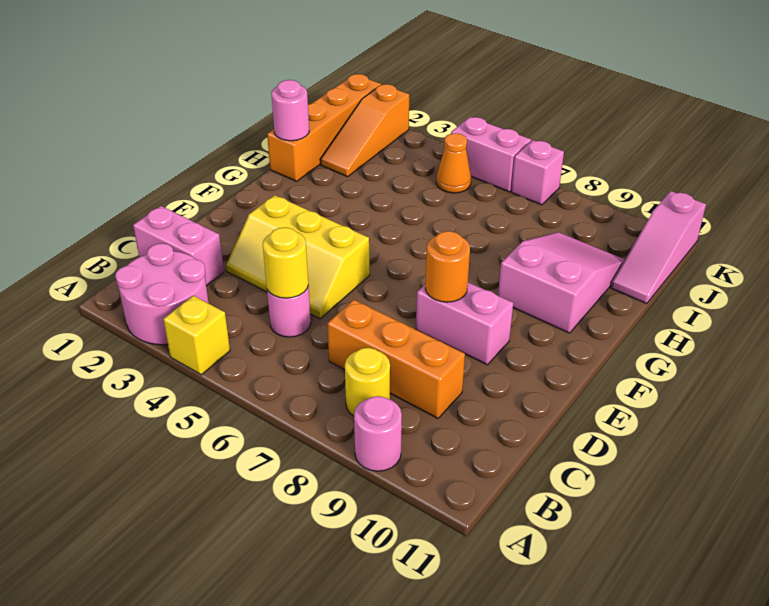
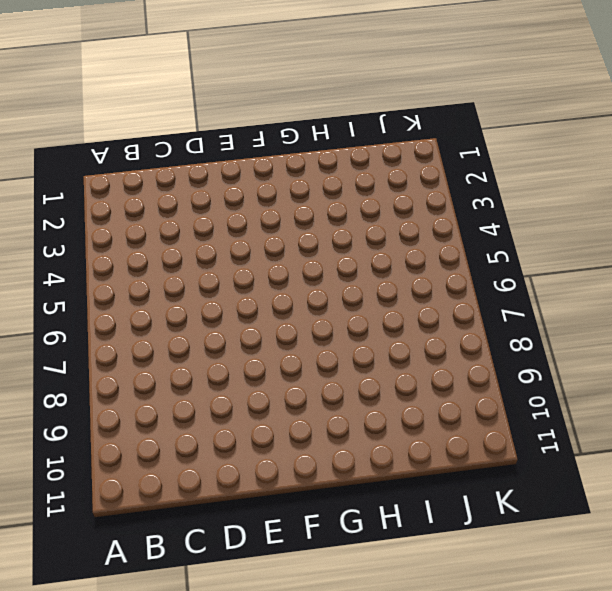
none -> pink 2x2 round brick [115,243,209,345]
none -> yellow 1x1 brick [163,296,230,375]
none -> pink 1x1 round brick [354,396,402,471]

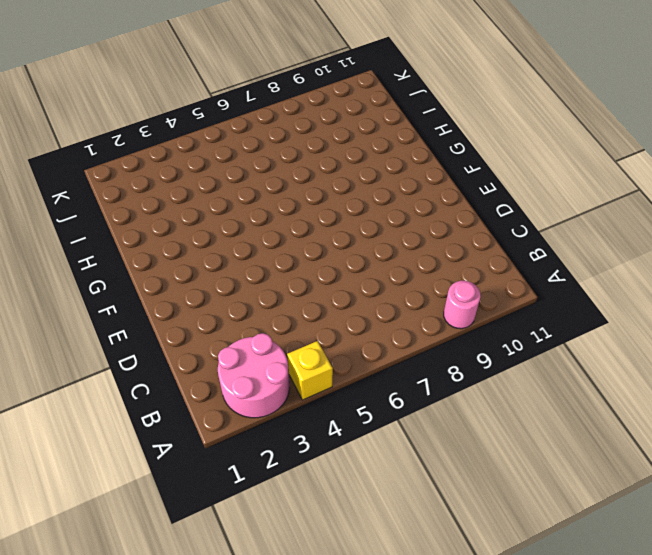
none -> yellow 1x1 round brick [345,348,390,416]
none -> pink 1x2 brick [133,206,224,286]
none -> pink 1x1 round brick [267,286,311,337]

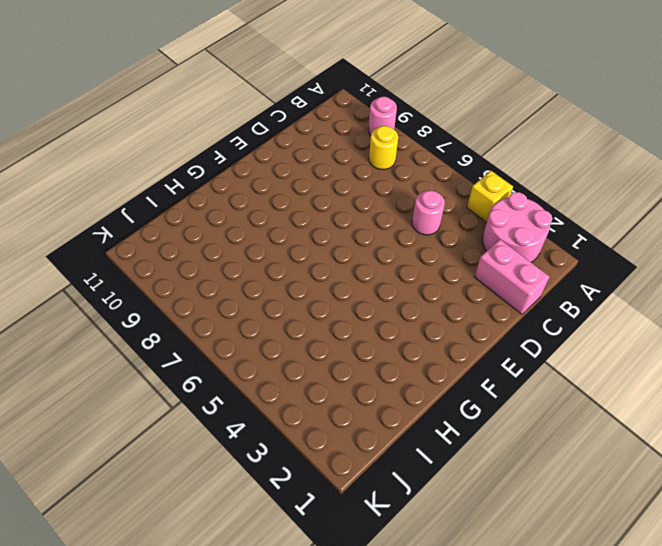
none -> orange 1x3 brick [327,300,465,418]
none -> yellow 2x3 slope [226,195,370,319]
none -> pink 1x2 brick [416,282,513,365]

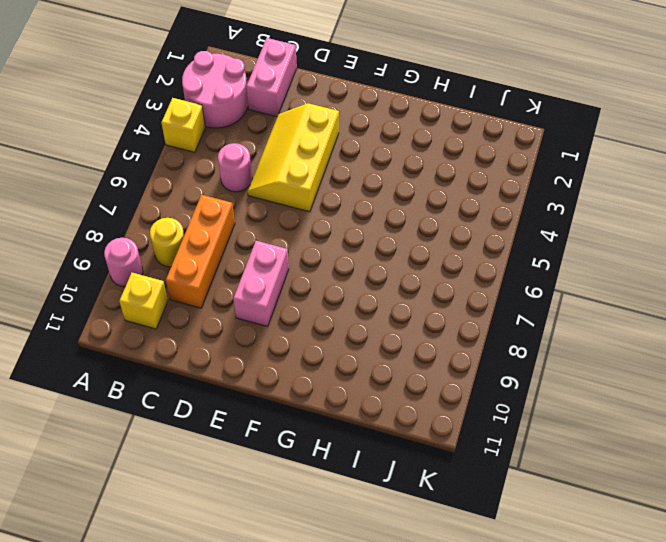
yellow 1x1 brick [119,273,168,329] -> none
none -> pink 2x3 slope [498,232,625,333]
none -> orange 1x4 brick [267,74,381,181]
none -> orange 1x3 slope [320,84,409,177]

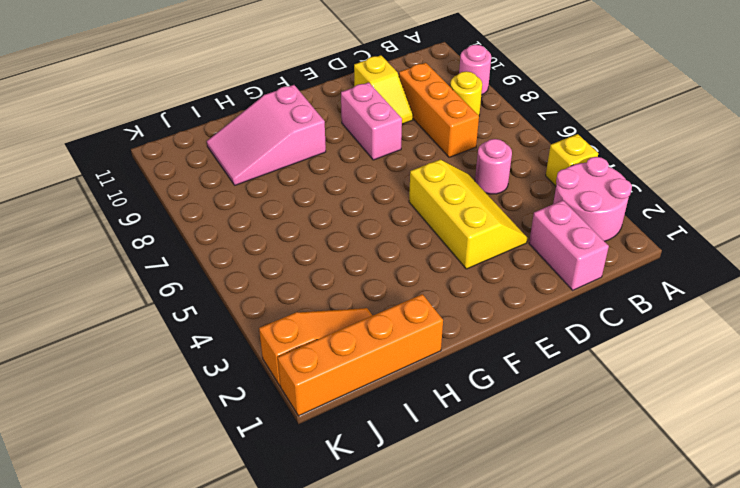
yellow 1x2 slope [354,55,413,124] -> none
none -> pink 1x3 slope [611,191,706,304]
none -> orange 1x1 cone [436,133,471,193]
none -> pink 1x2 brick [451,117,531,192]

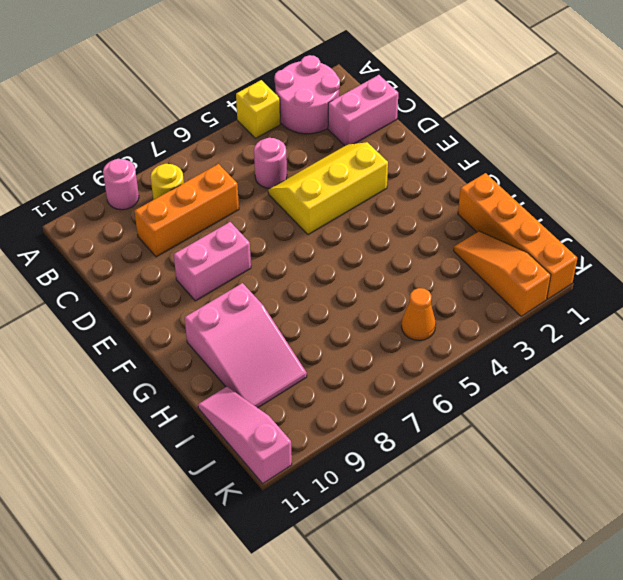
none -> pink 1x2 brick [451,117,531,192]
none -> pink 1x1 brick [511,140,564,205]
none -> yellow 1x1 round brick [263,227,308,298]

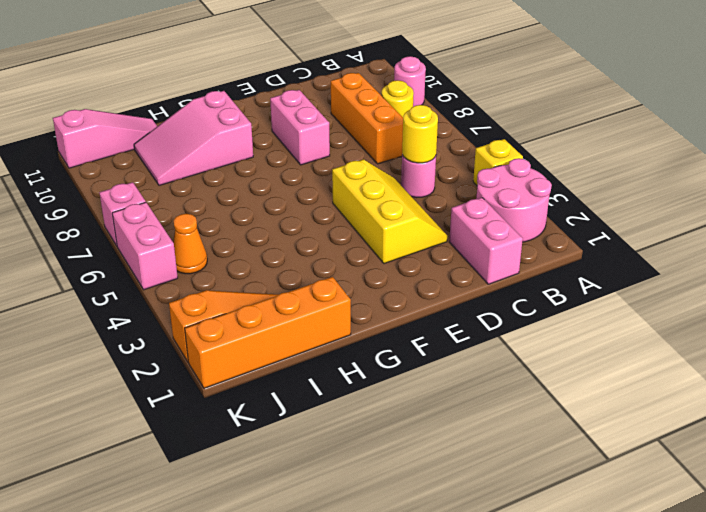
none -> orange 1x1 round brick [425,231,470,302]
none -> pink 1x1 round brick [271,80,309,141]

